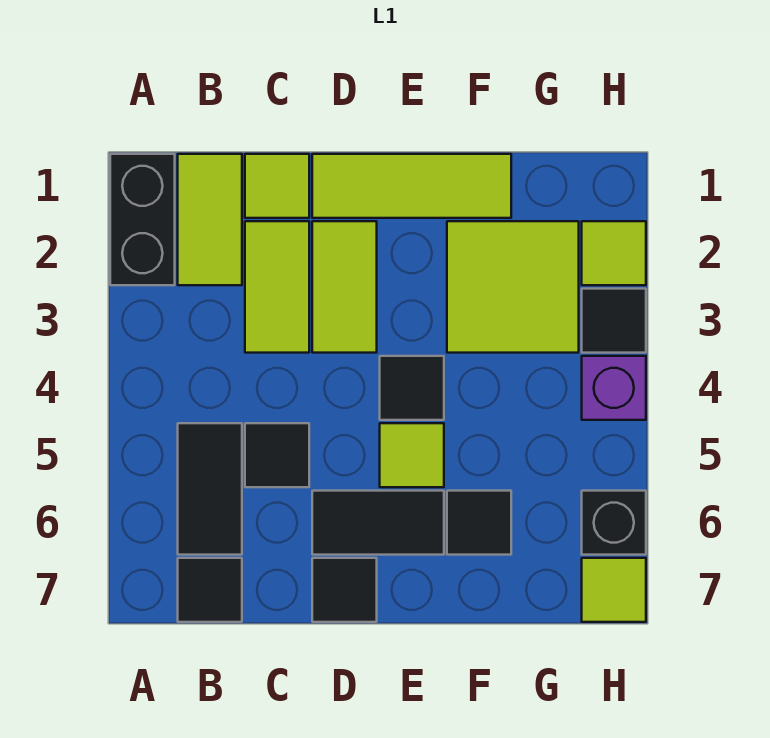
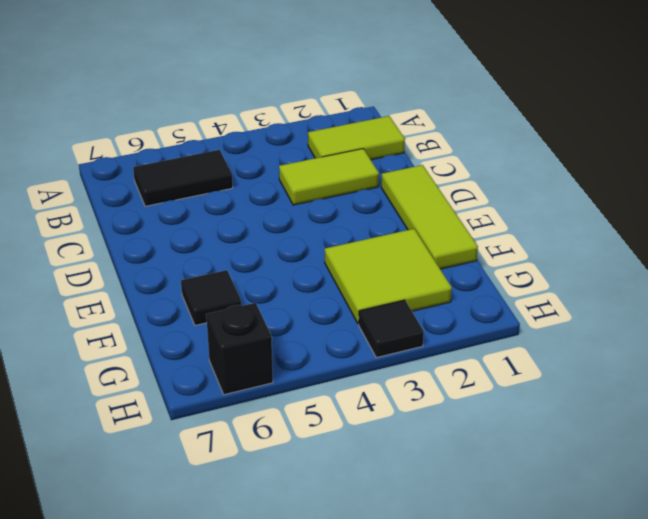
none -> black 1x2 brick [110,154,175,285]
none -> black 1x1 tile [178,558,242,622]
none -> lime 1x1 tile [245,154,309,218]

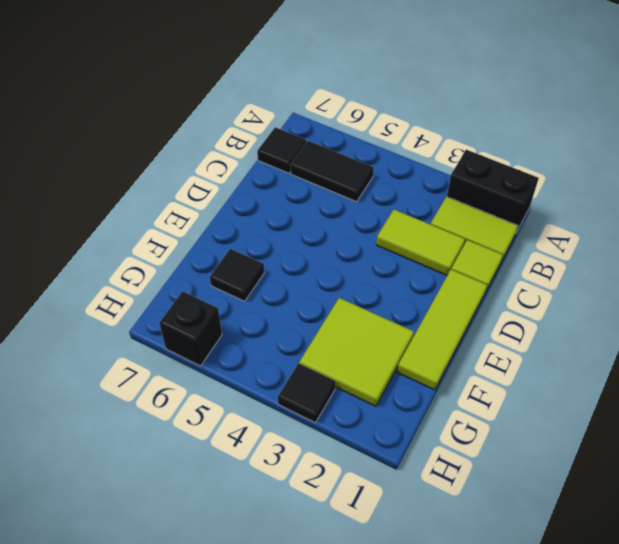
none -> black 1x1 tile [245,423,309,487]
none -> lime 1x2 tile [312,221,377,353]
none -> black 1x2 tile [312,491,444,555]

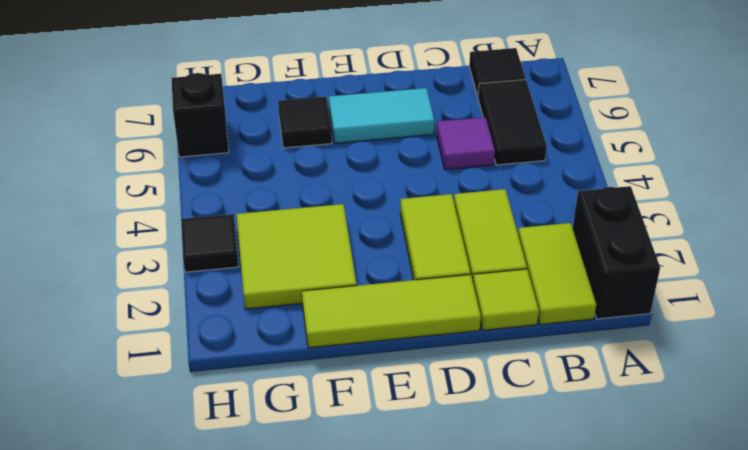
purple 1x1 tile [437,117,495,170] -> black 1x1 tile [245,423,309,487]
cyan 1x2 tile [329,88,434,143] -> black 1x2 tile [312,491,444,555]
none -> black 1x1 tile [312,558,377,622]
none -> black 1x1 tile [380,356,444,420]
none -> lime 1x1 tile [380,423,444,487]

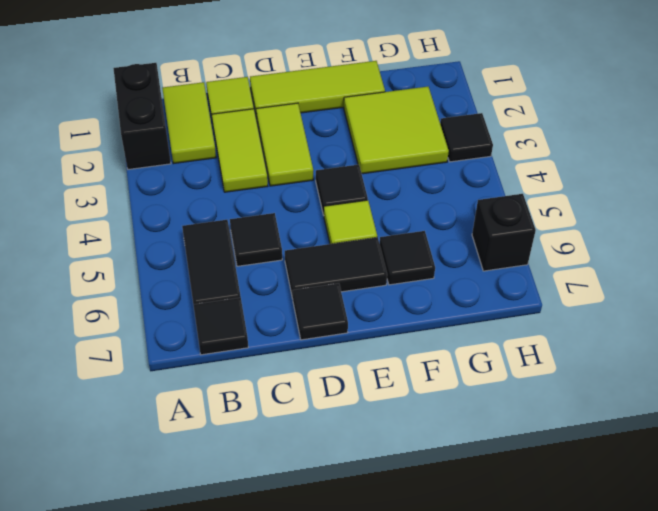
none -> lime 1x1 tile [582,221,646,285]
none -> purple 1x1 brick [582,356,646,420]
none -> lime 1x1 tile [582,558,646,622]

